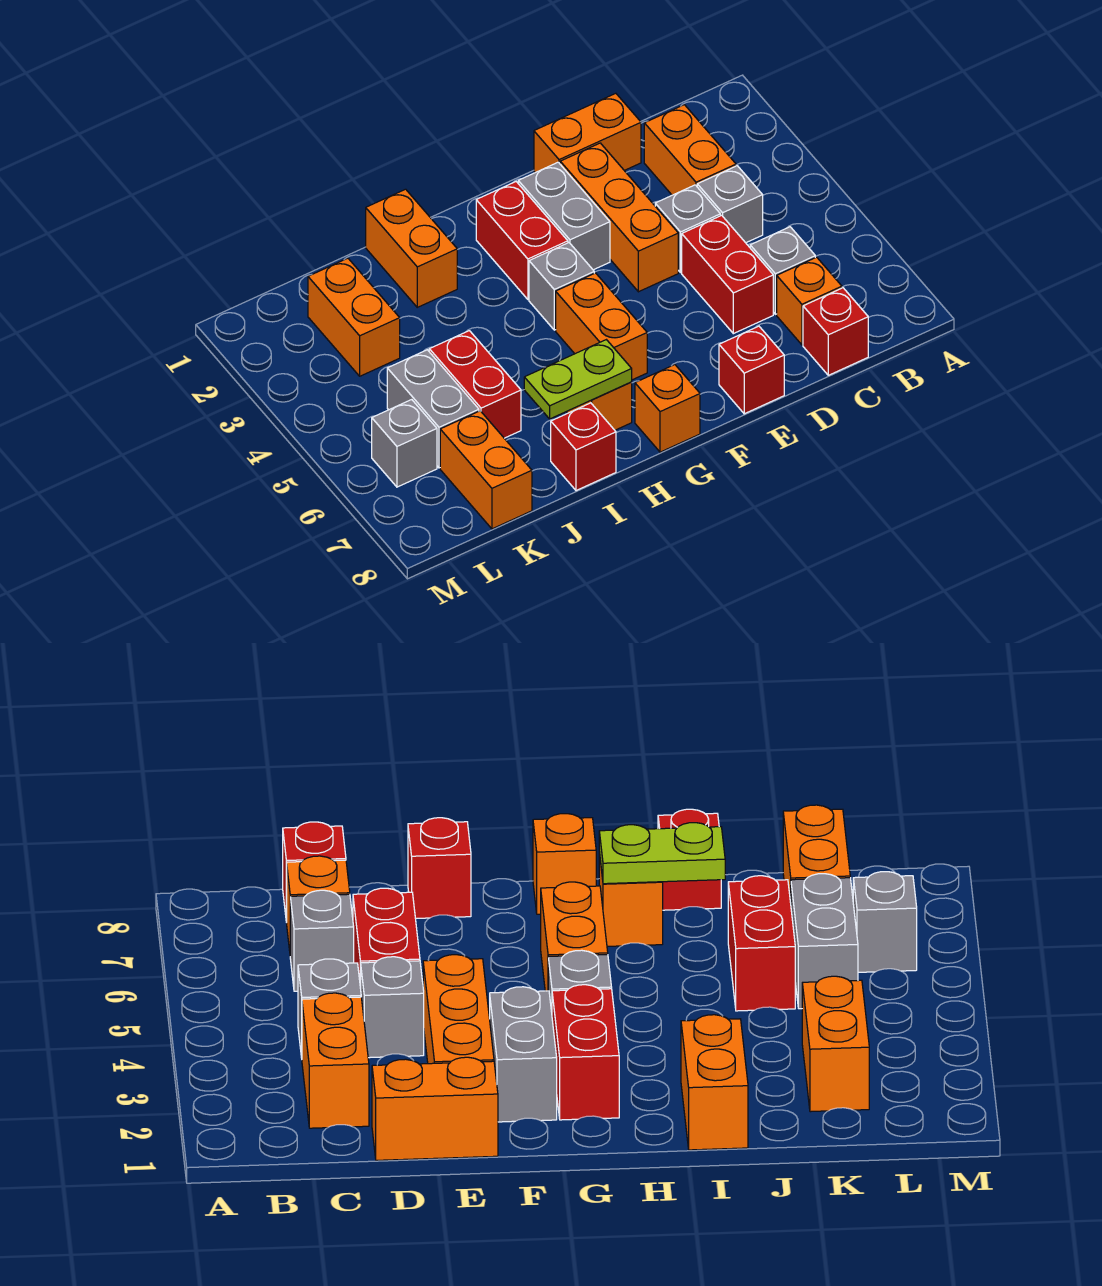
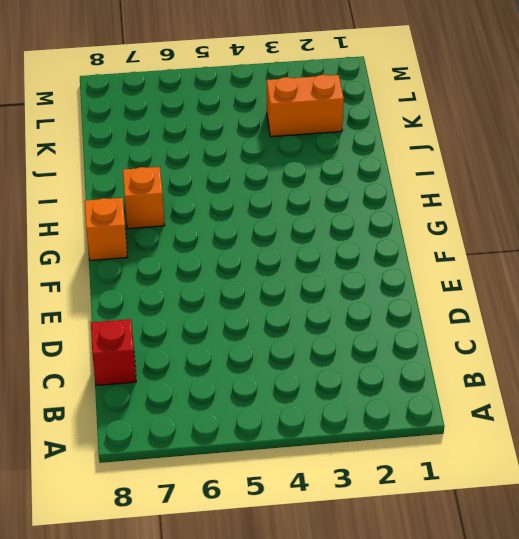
none -> orange 1x2 brick [644,105,736,195]
none -> grey 1x1 brick [697,166,763,243]
none -> grey 1x1 brick [750,227,815,314]

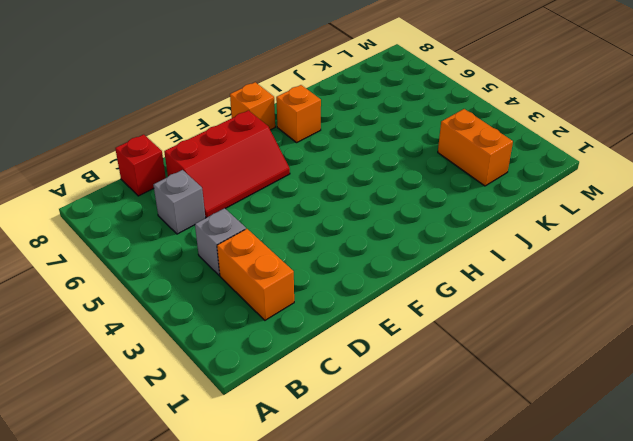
red 2x3 slope [164,110,290,218] -> red 1x2 brick [682,215,773,334]
none -> orange 1x1 brick [777,257,842,345]
none -> orange 1x2 brick [534,93,641,173]
none -> grey 1x1 brick [655,185,720,273]

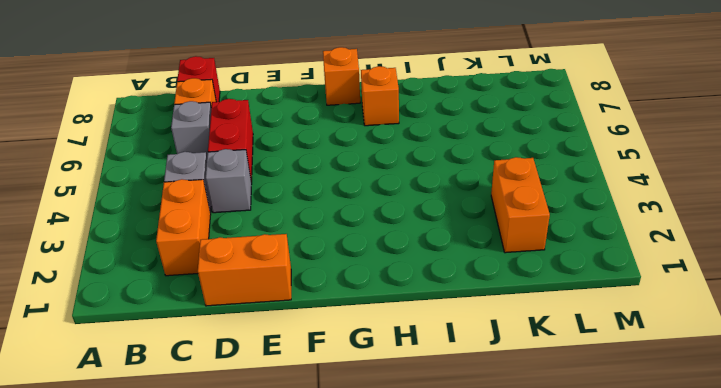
none -> orange 1x3 brick [560,143,678,292]
none -> red 1x1 brick [719,326,784,414]
none -> grey 1x2 brick [518,162,610,270]

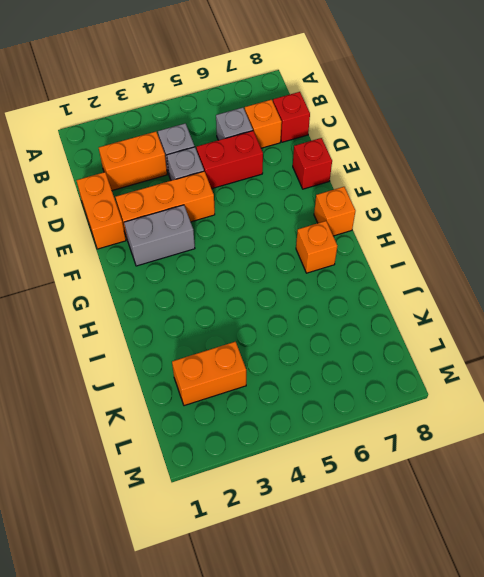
none -> red 1x2 brick [476,182,568,299]
none -> grey 1x1 brick [529,243,594,330]
none -> orange 1x2 brick [556,273,647,380]

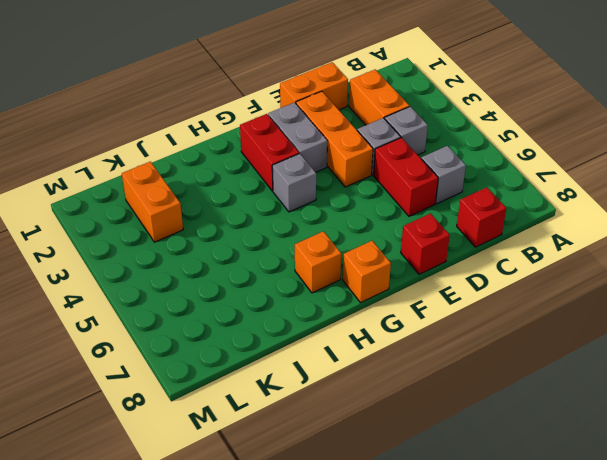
none -> orange 1x1 brick [777,257,842,345]
none -> orange 1x2 brick [556,273,647,380]
none -> orange 1x2 brick [366,189,457,307]

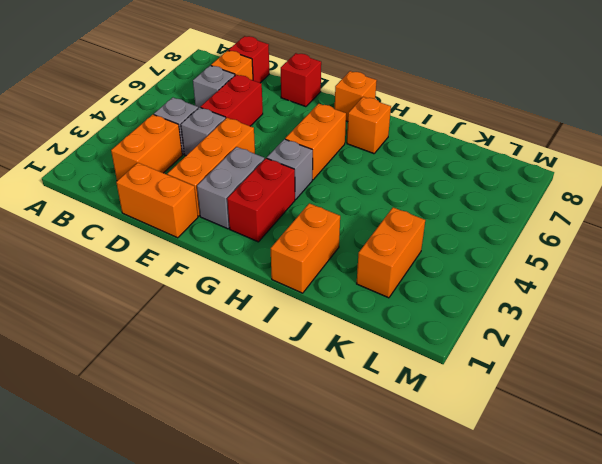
none -> red 1x1 brick [551,403,616,491]
none -> red 1x2 brick [429,331,521,438]
none -> grey 1x2 brick [387,350,479,468]

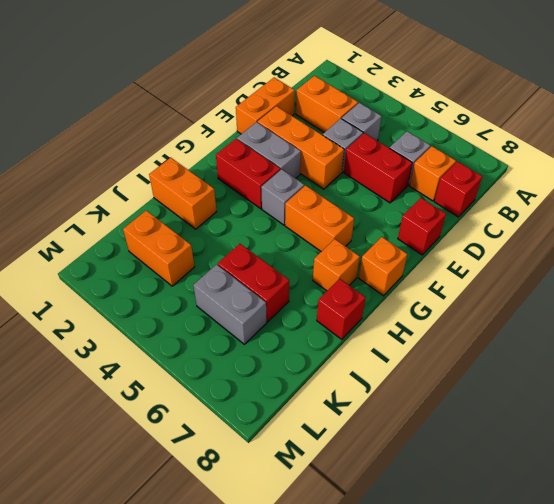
none -> orange 1x2 brick [440,411,532,529]
none -> grey 1x1 brick [372,400,437,487]
none -> lime 1x2 plate [524,340,632,419]

